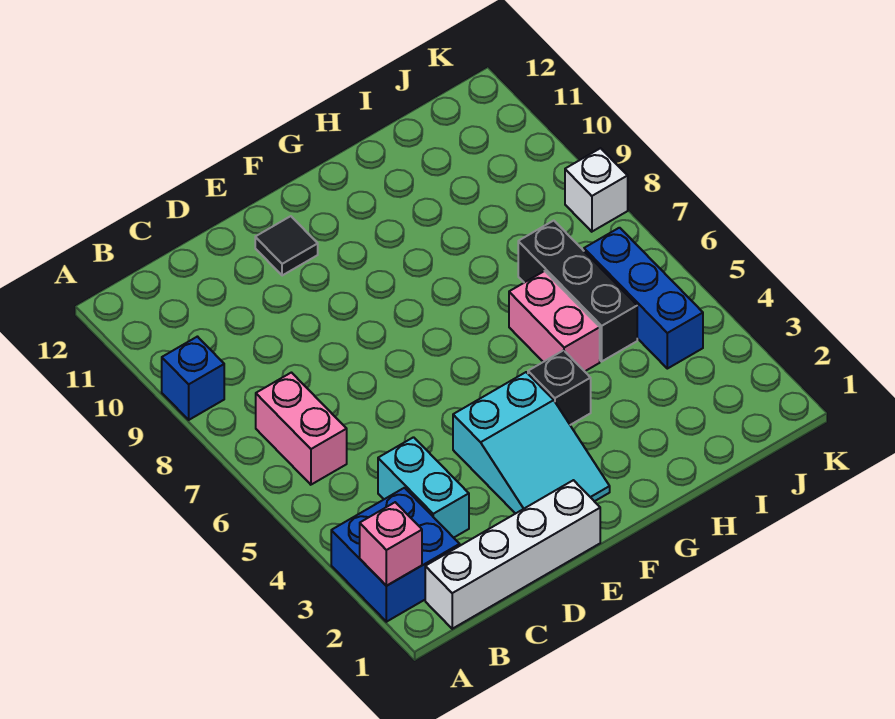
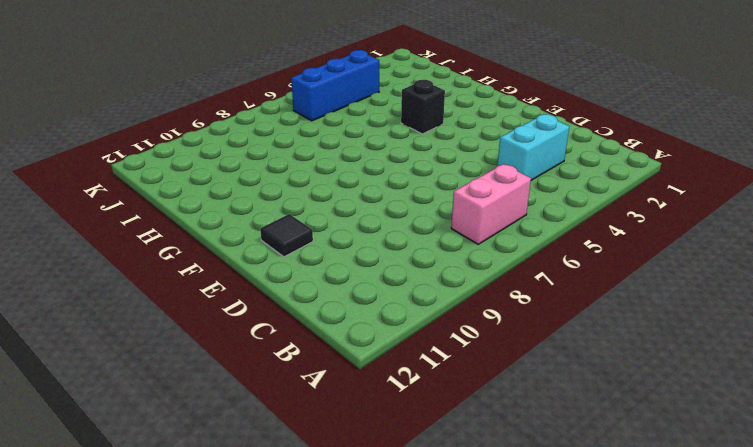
none -> blue 2x2 brick [331,488,460,622]
none -> blue 1x1 brick [162,337,224,420]
none -> white 1x4 brick [425,480,600,629]

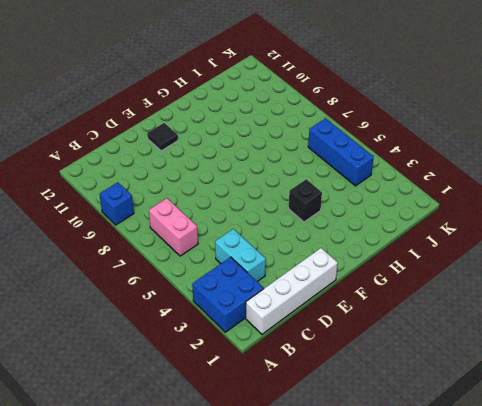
none -> cyan 2x3 slope [453,372,610,514]
none -> pink 1x2 brick [509,271,600,371]
none -> black 1x3 brick [518,221,637,361]

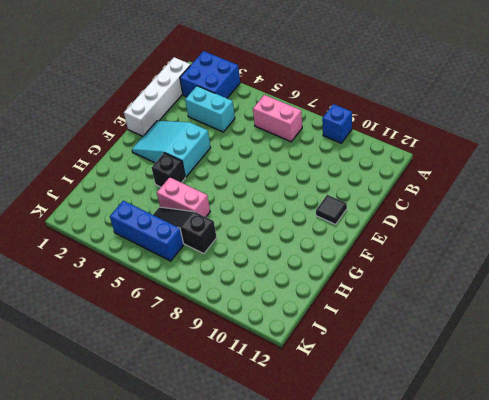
black 1x3 slope [153,207,217,254] -> black 1x3 brick [518,221,637,361]
none -> white 1x1 brick [565,148,628,232]
none -> pink 1x1 brick [360,502,422,586]

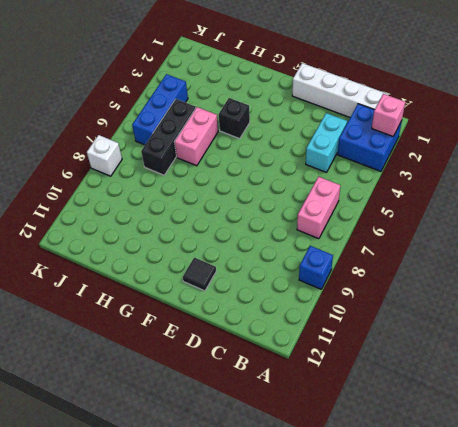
none -> cyan 2x3 slope [453,372,610,514]

